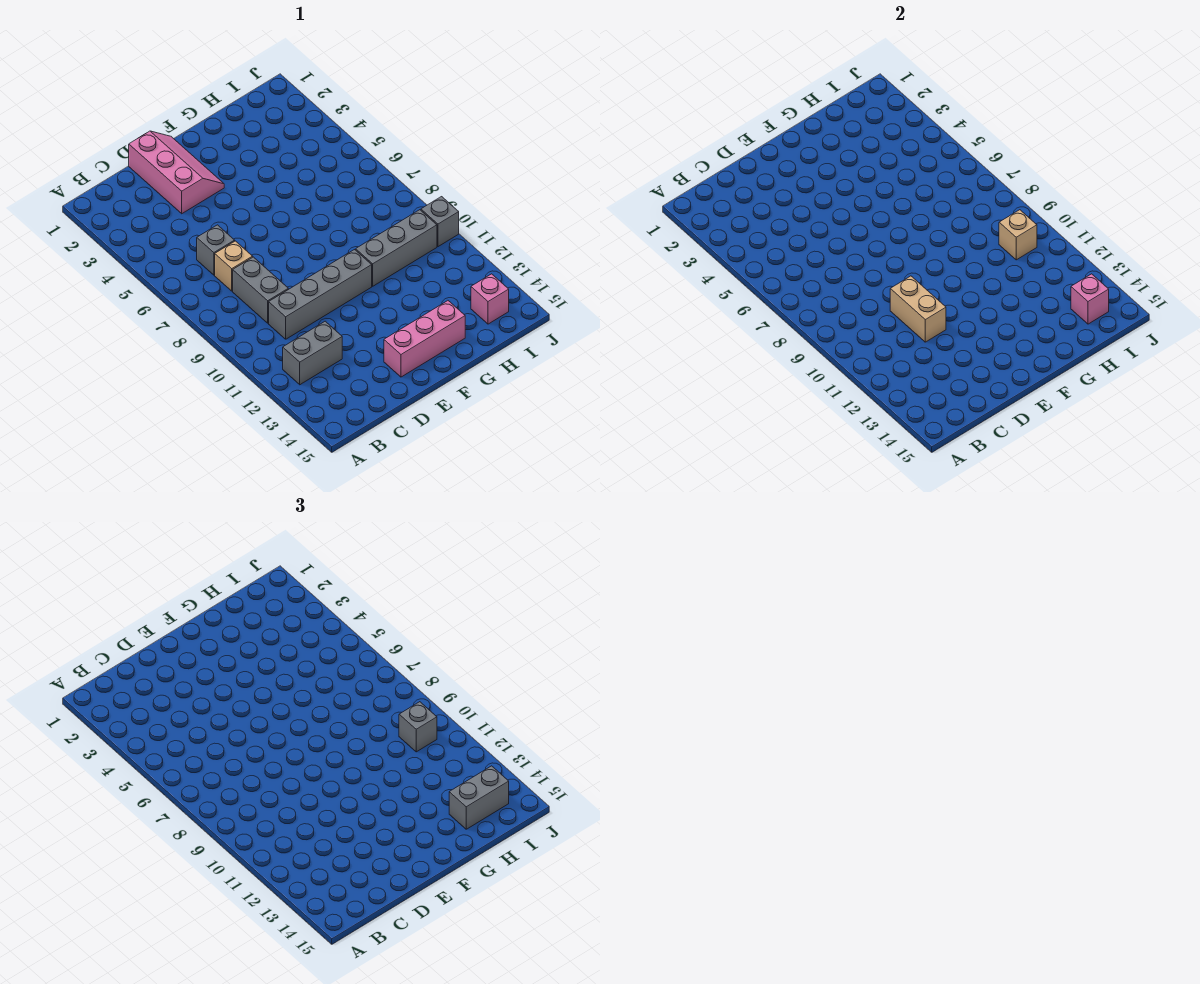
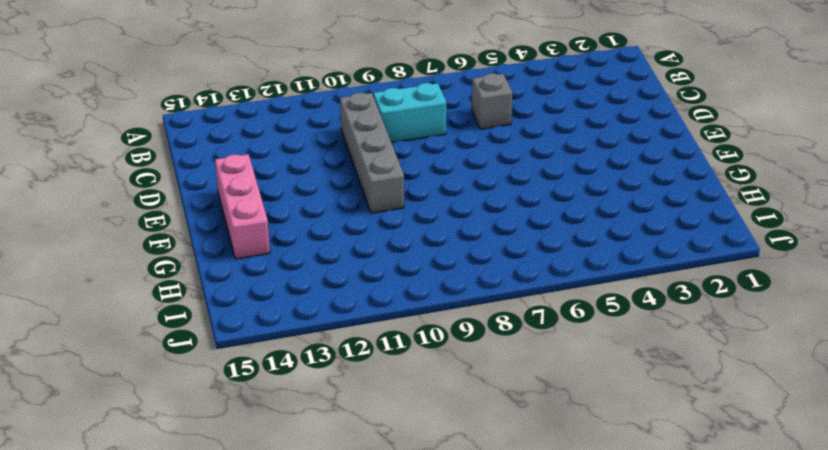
cyan 1x2 brick [373,83,446,143] -> grey 1x2 brick [233,257,288,323]
none -> grey 1x2 brick [283,321,342,385]
none -> tan 1x1 brick [215,241,253,291]
none -> pink 2x3 slope [129,131,224,214]

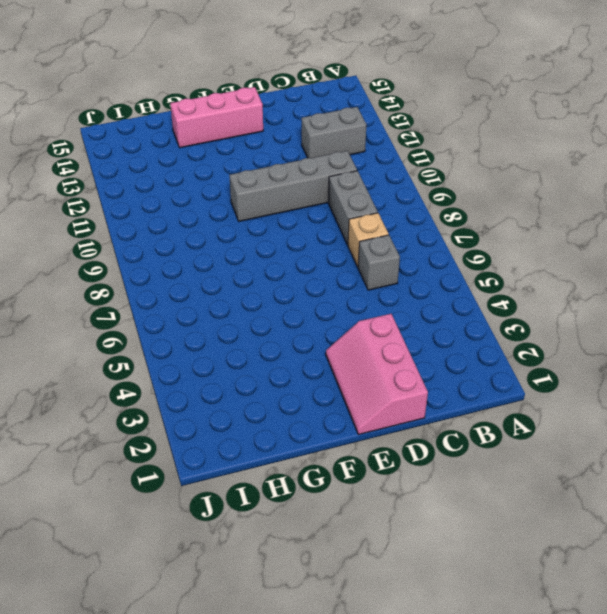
none -> grey 1x3 brick [356,210,437,286]
none -> pink 1x1 brick [471,274,509,324]
none -> grey 1x1 brick [421,197,459,247]

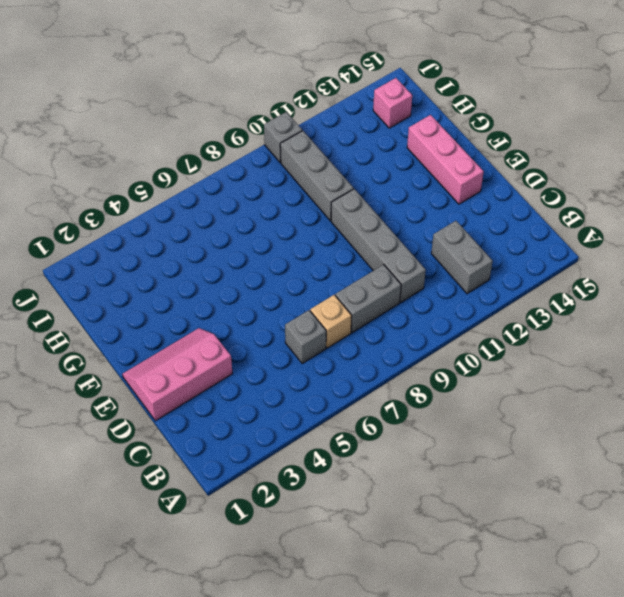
none -> tan 1x2 brick [890,276,946,342]
none -> tan 1x1 brick [999,210,1037,260]
none -> pink 1x1 brick [1071,274,1109,324]

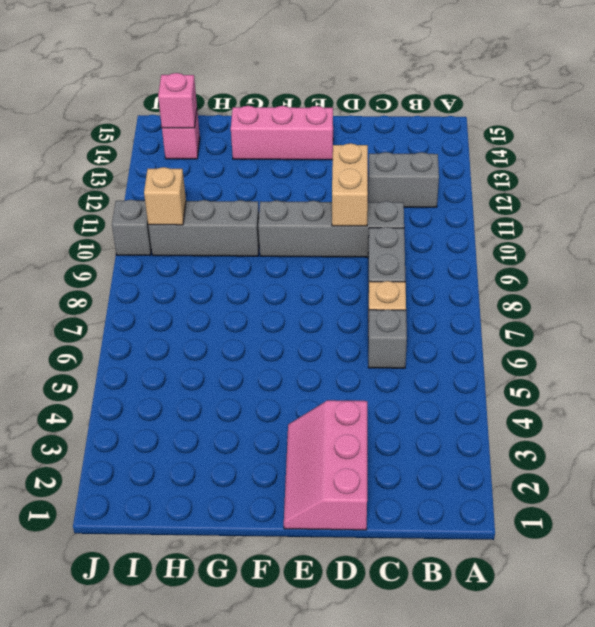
none -> grey 1x2 brick [449,766,509,829]
none -> grey 1x1 brick [399,702,437,752]

